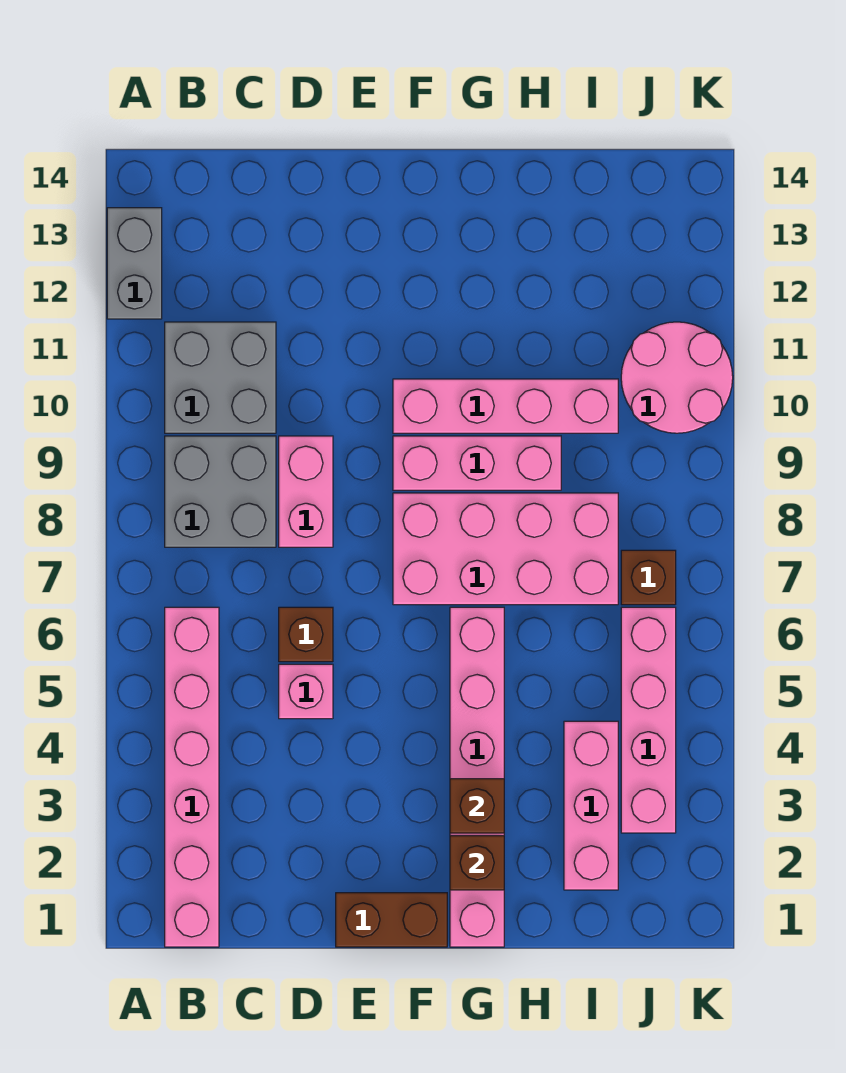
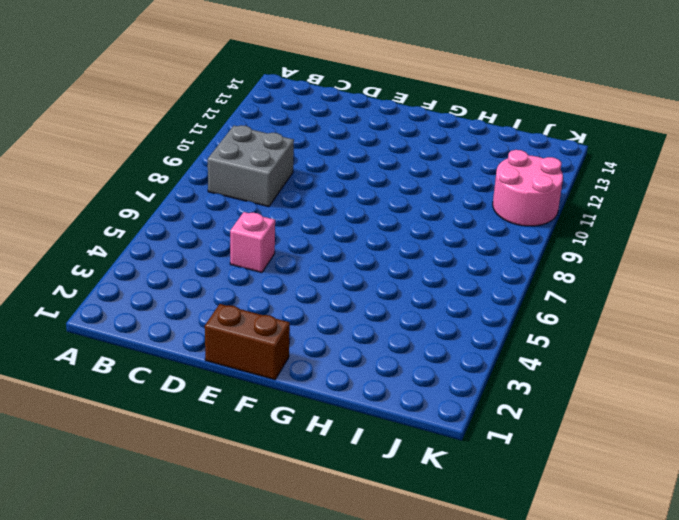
none -> grey 1x2 brick [107,208,162,319]
none -> pink 1x6 brick [165,607,219,947]
none -> grey 2x2 brick [165,322,276,433]

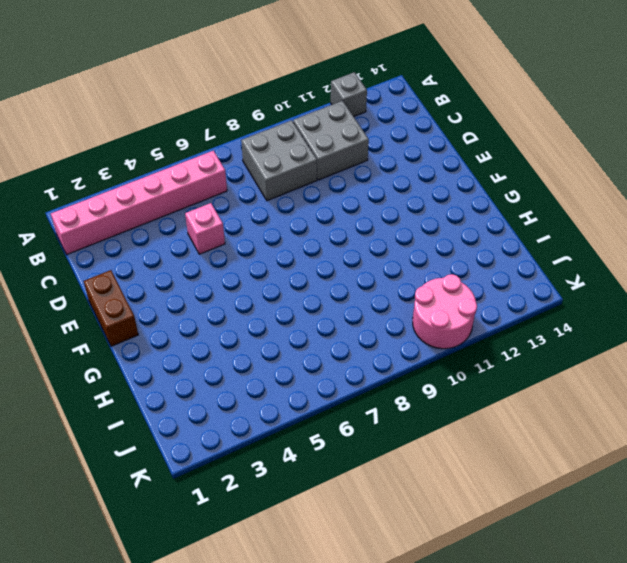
grey 1x1 brick [331,72,367,116] -> grey 1x2 brick [107,208,162,319]
none -> brown 1x1 brick [279,607,333,662]
none -> pink 1x2 brick [279,436,333,547]
none -> pink 2x4 brick [393,493,618,605]

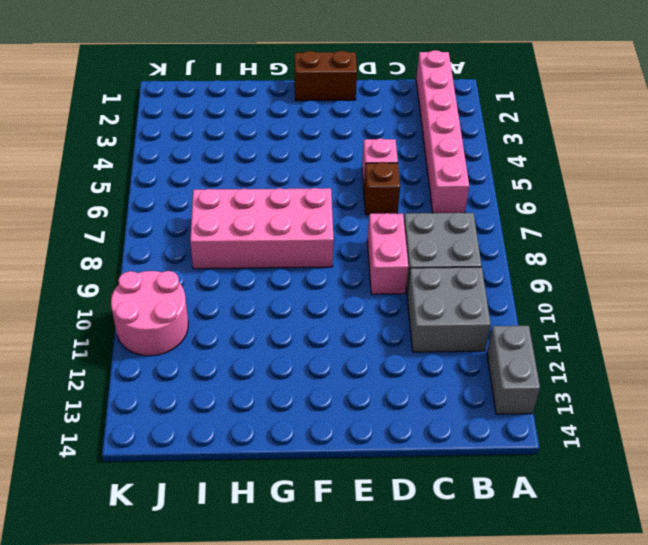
none -> pink 1x3 brick [393,436,561,490]
none -> pink 1x4 brick [393,379,618,433]
none -> pink 1x6 brick [450,607,504,947]

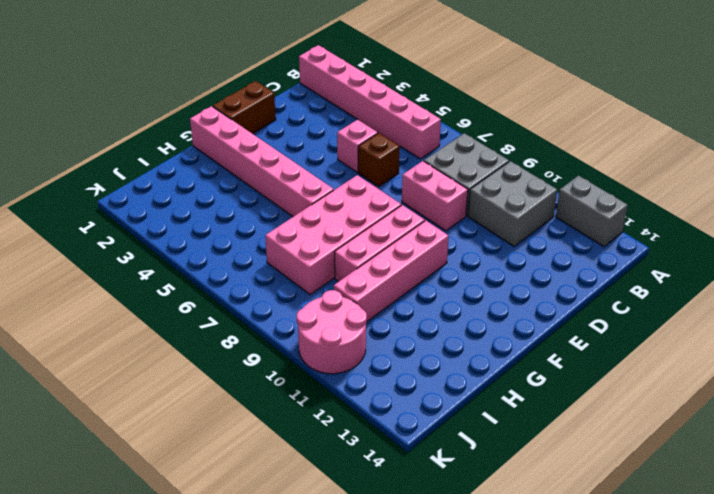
none -> pink 1x3 brick [564,721,618,890]
none -> pink 1x4 brick [621,607,676,833]
none -> brown 1x1 brick [621,550,676,605]

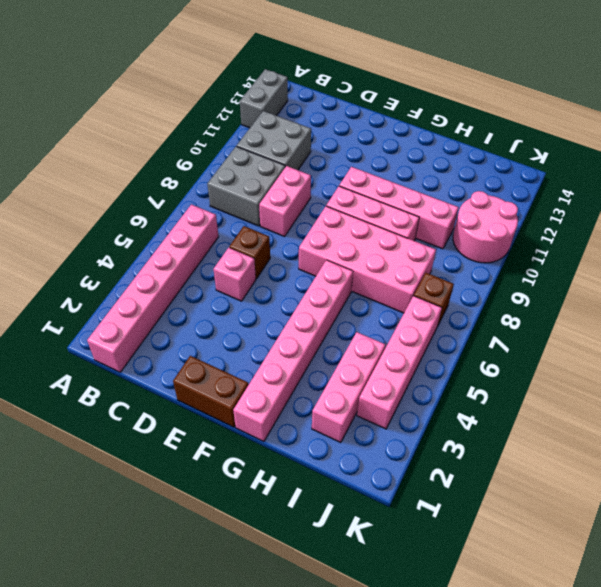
none -> brown 1x1 brick [450,836,504,890]
none -> brown 1x1 brick [450,779,504,833]

